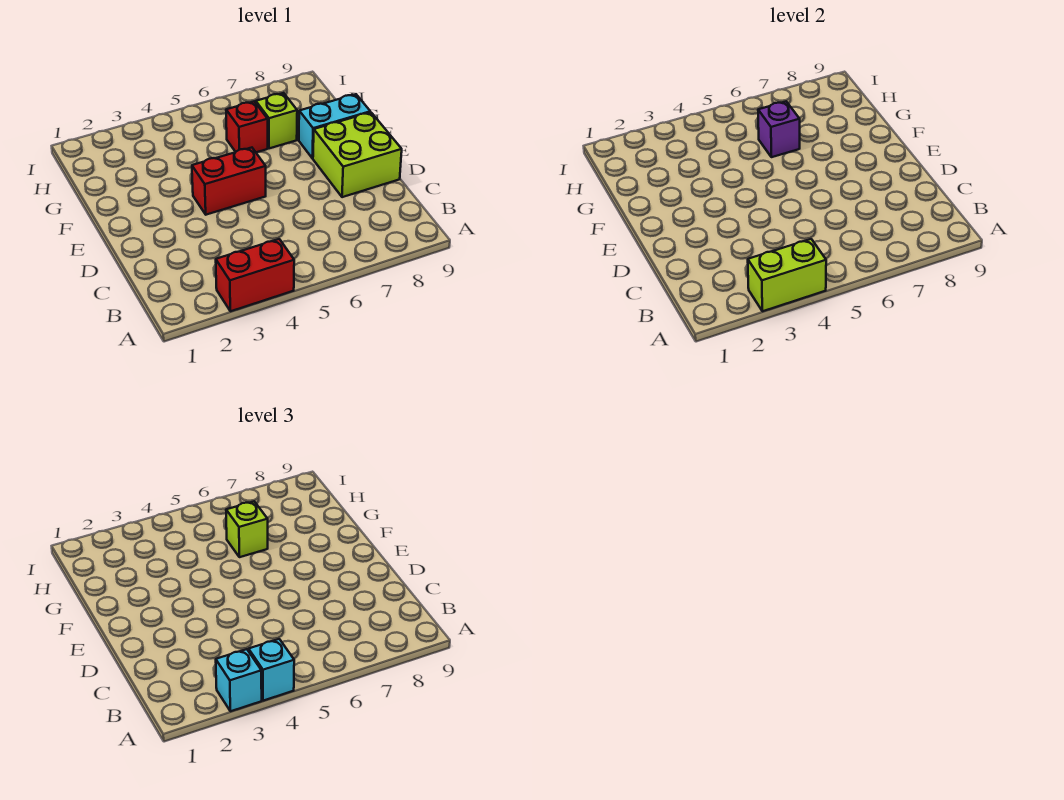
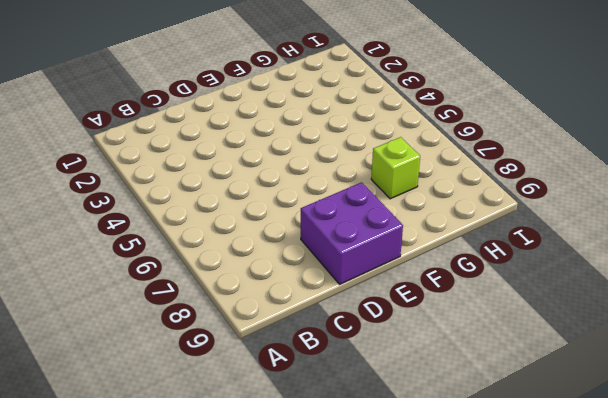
purple 2x2 brick [301,182,403,284] -> lime 2x2 brick [313,112,402,197]
none -> red 1x2 brick [216,239,294,311]
none -> red 1x2 brick [192,148,266,215]

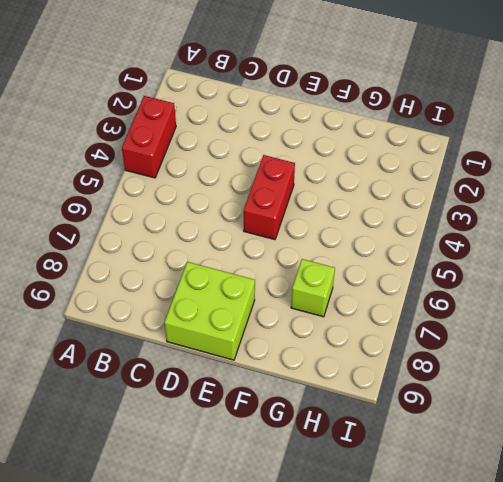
none -> cyan 1x2 brick [299,94,370,158]
none -> red 1x1 brick [226,102,268,152]

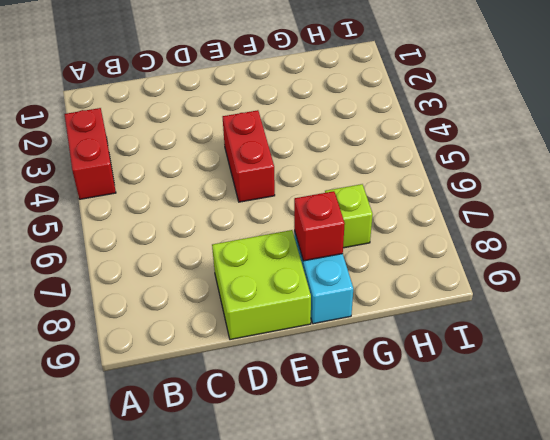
red 1x1 brick [294,191,345,261] -> red 1x1 brick moved to [226,102,268,152]
none -> lime 1x2 brick [748,239,826,311]
none -> purple 1x1 brick [758,102,800,157]

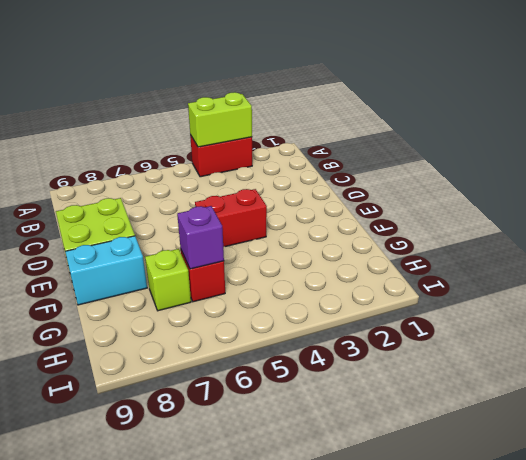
none -> cyan 1x1 brick [216,649,262,711]
none -> cyan 1x1 brick [249,639,294,701]

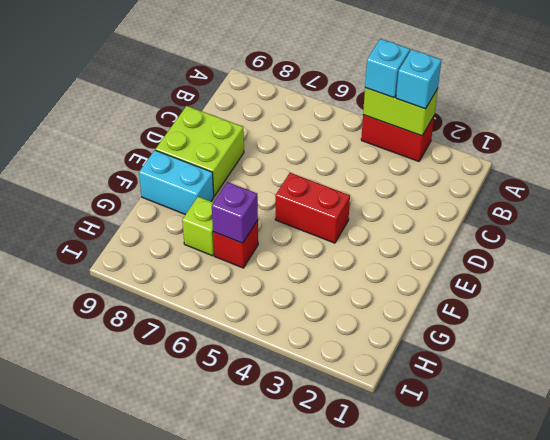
none -> lime 1x1 brick [226,502,268,557]

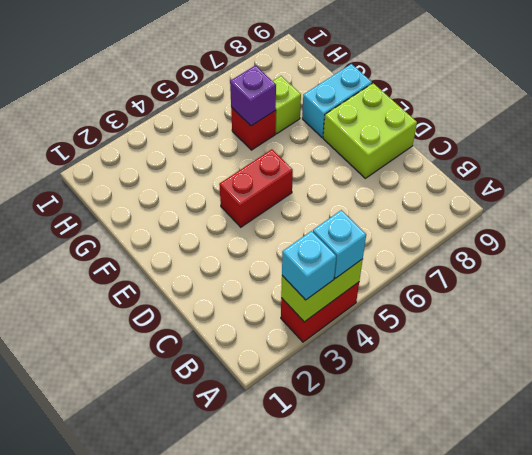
none -> lime 1x1 brick [226,502,268,557]

